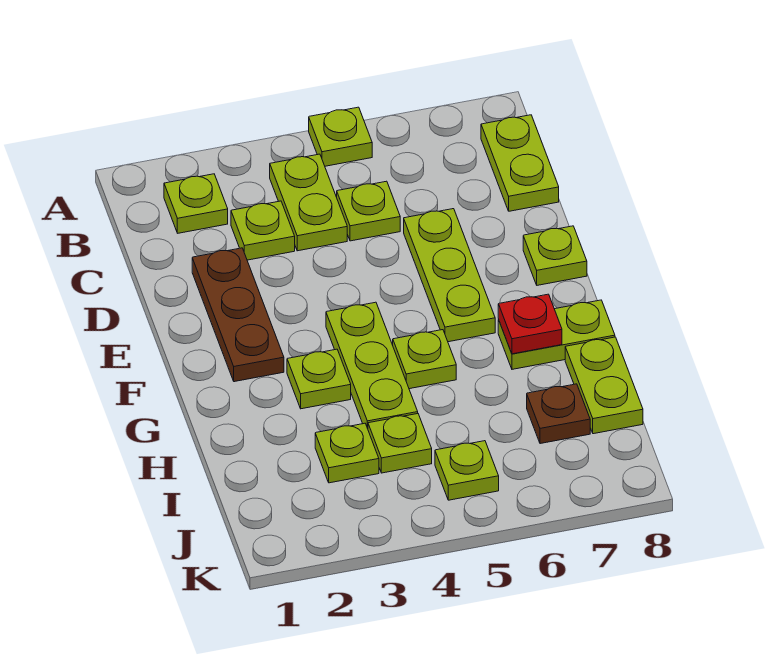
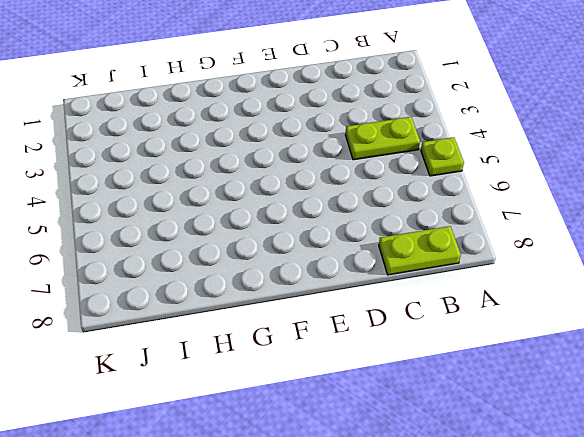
none -> lime 1x1 plate [164,174,228,233]
none -> lime 1x1 plate [231,201,295,260]
none -> lime 1x1 plate [337,181,400,241]

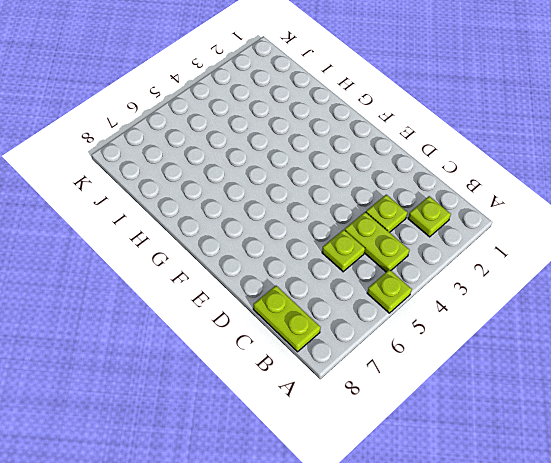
none -> brown 1x3 plate [192,248,284,382]
none -> lime 1x3 plate [404,209,495,342]
none -> lime 1x1 plate [523,226,587,285]

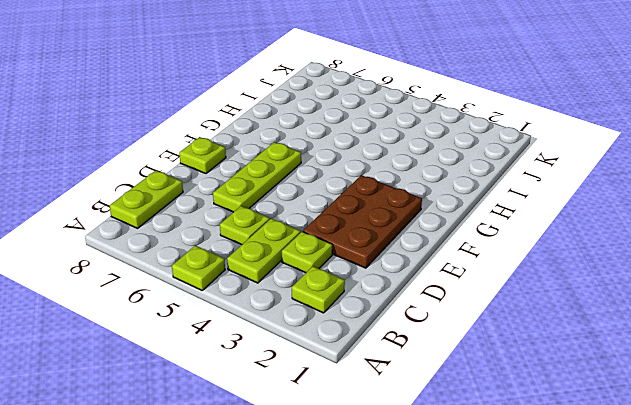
brown 2x3 plate [303,175,422,268] -> brown 1x3 plate [192,248,284,382]
none -> lime 1x3 plate [326,302,418,429]
none -> lime 1x1 plate [287,349,351,409]
none -> lime 1x1 plate [393,330,456,389]

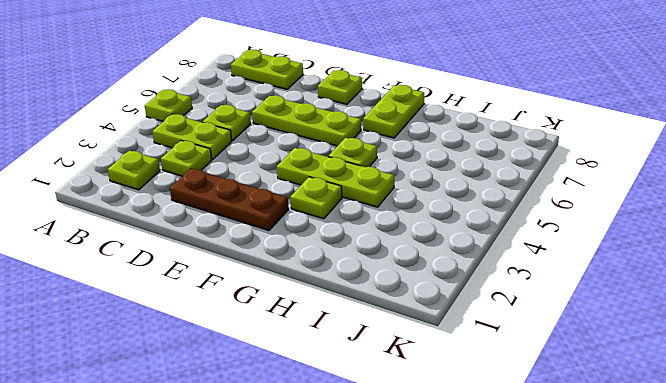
none -> lime 1x2 plate [565,337,643,434]
none -> lime 1x1 plate [315,423,379,483]
none -> lime 1x1 plate [368,414,432,473]

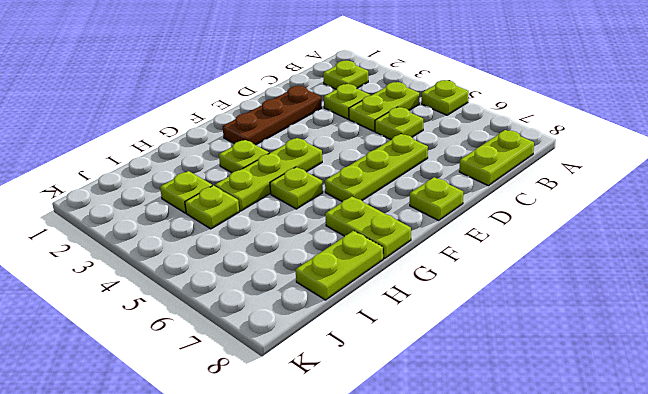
none -> brown 1x1 plate [527,384,590,444]
none -> lime 1x1 plate [435,441,499,500]
none -> red 1x1 plate [498,294,562,354]

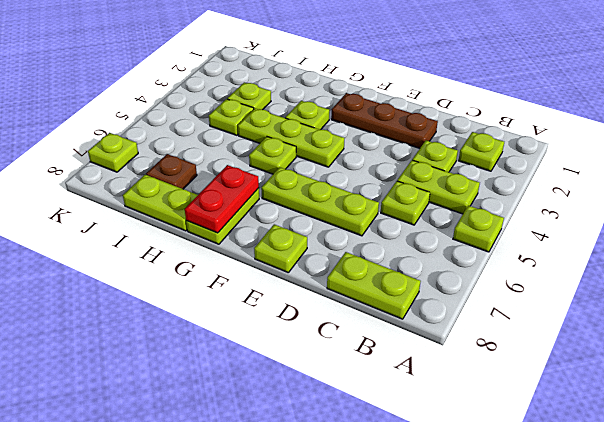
red 1x2 plate [185,165,259,233] -> red 1x1 plate [498,294,562,354]
lime 1x1 plate [88,133,138,172] -> lime 1x1 plate moved to [435,441,499,500]

